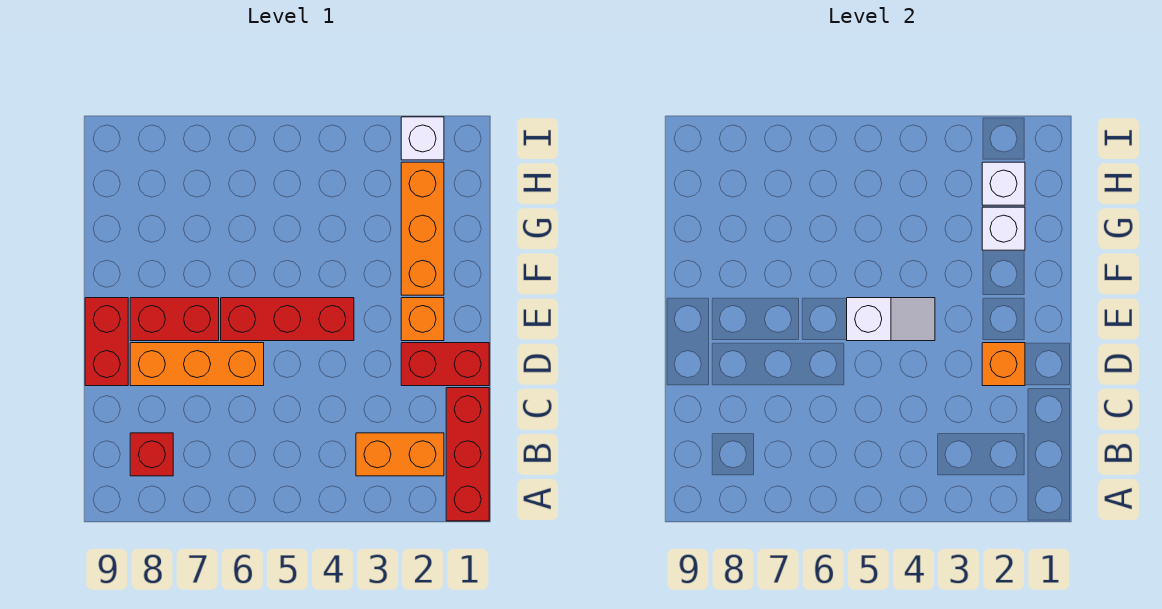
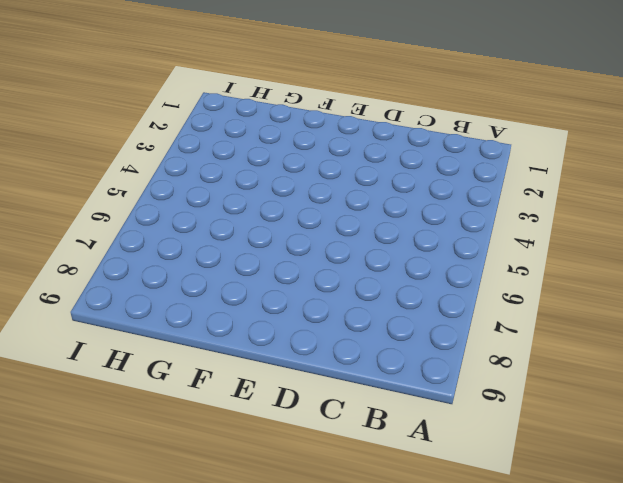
none -> red 1x3 brick [446,388,489,521]
none -> orange 1x2 brick [356,433,444,476]
none -> red 1x1 brick [130,433,173,476]

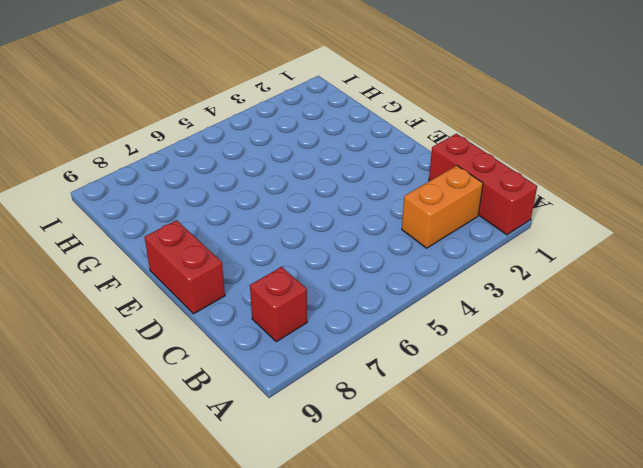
none -> red 1x2 brick [401,343,489,386]
none -> orange 1x3 brick [130,343,264,386]
none -> orange 1x1 brick [401,298,444,341]

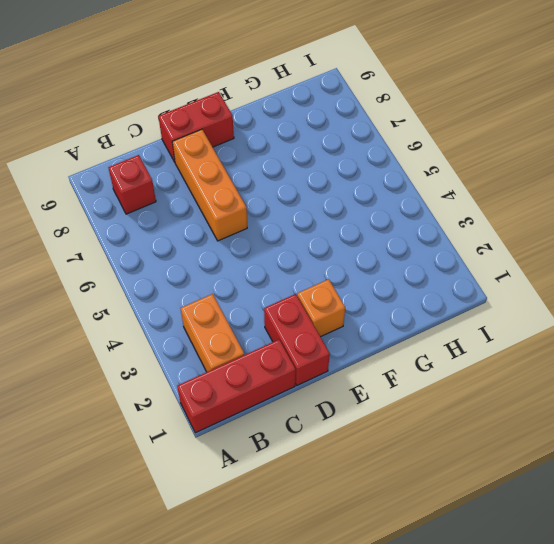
none -> red 1x3 brick [221,298,354,341]
none -> red 1x2 brick [130,298,219,341]
none -> orange 1x3 brick [401,162,444,295]

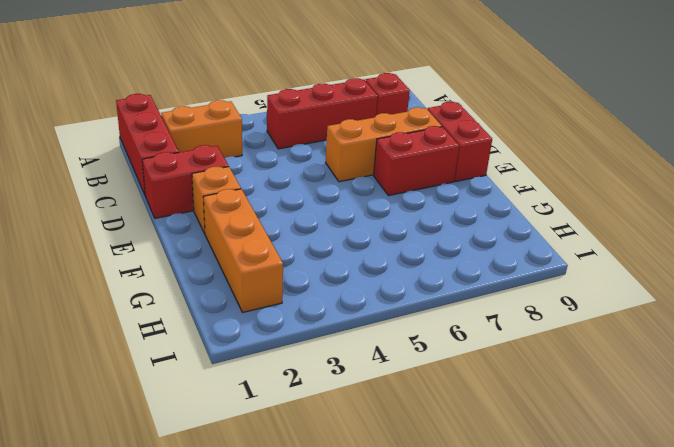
red 1x3 brick [267,78,378,149] -> red 1x3 brick moved to [221,298,354,341]
none -> white 1x1 brick [401,117,444,160]
none -> orange 1x1 brick [982,343,1025,386]
none -> white 1x2 slope [847,298,935,341]

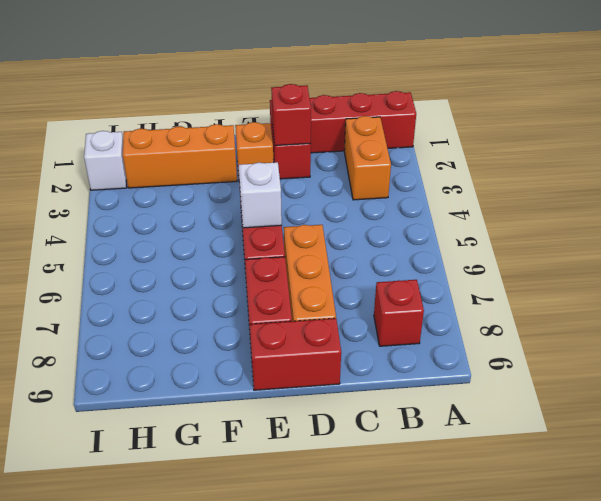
red 1x1 brick [271,84,311,146] -> orange 1x1 brick [982,343,1025,386]
none -> white 1x1 brick [982,207,1025,250]
none -> white 1x1 brick [982,162,1025,205]

